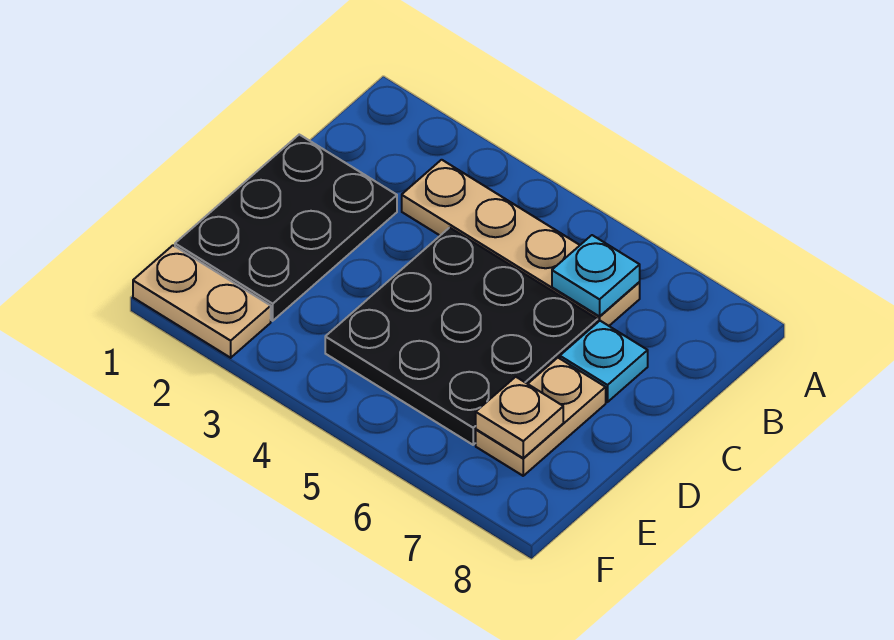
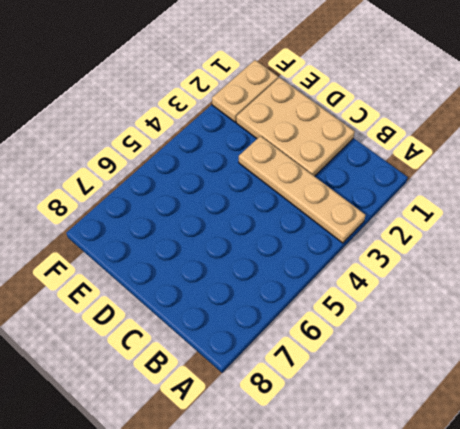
tan 1x4 plate [239,136,365,243] -> tan 1x4 plate turned to [402,160,640,326]
tan 2x3 plate [236,78,355,176] -> black 2x3 plate [175,135,397,321]
none -> black 3x3 plate [325,228,598,445]
none -> cyan 1x1 plate [560,321,648,402]

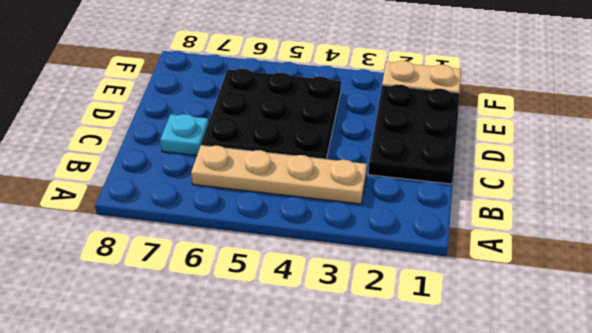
none -> tan 1x2 plate [476,358,606,476]
none -> cyan 1x1 plate [552,235,640,316]

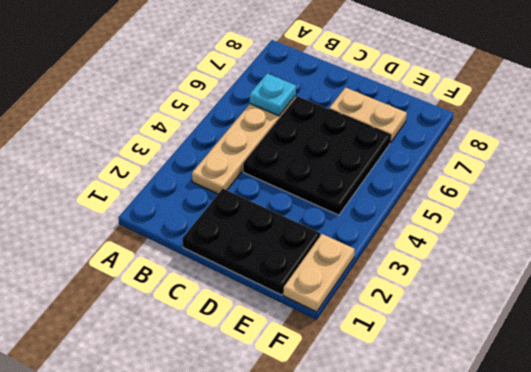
none -> cyan 1x1 plate [560,321,648,402]
none -> tan 1x1 plate [476,377,563,458]

